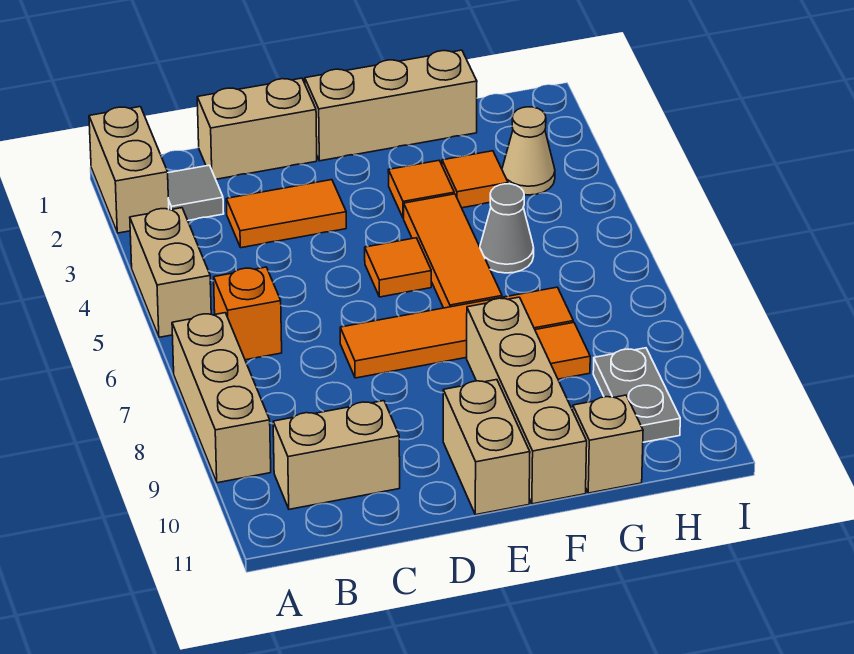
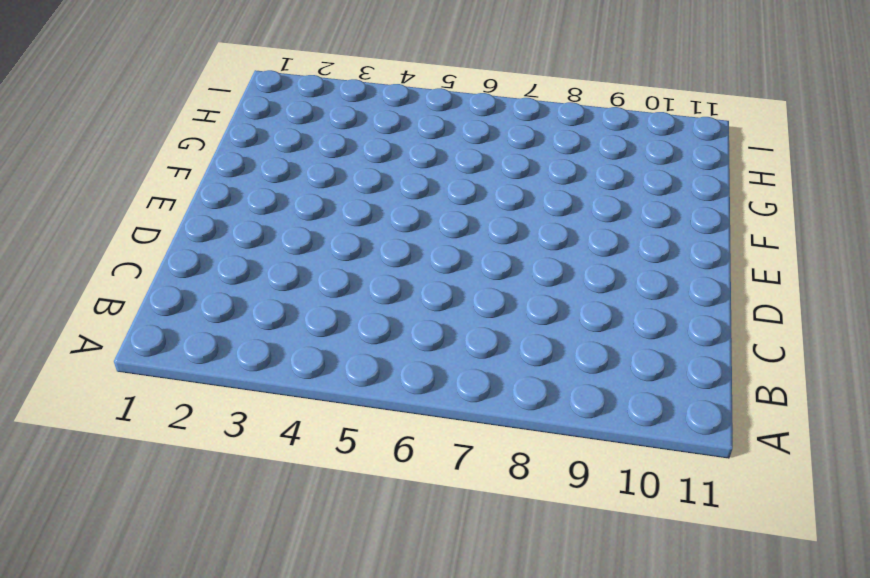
none -> tan 1x2 brick [89,107,169,233]
none -> tan 1x2 brick [130,208,211,337]
none -> tan 1x3 brick [172,313,271,483]

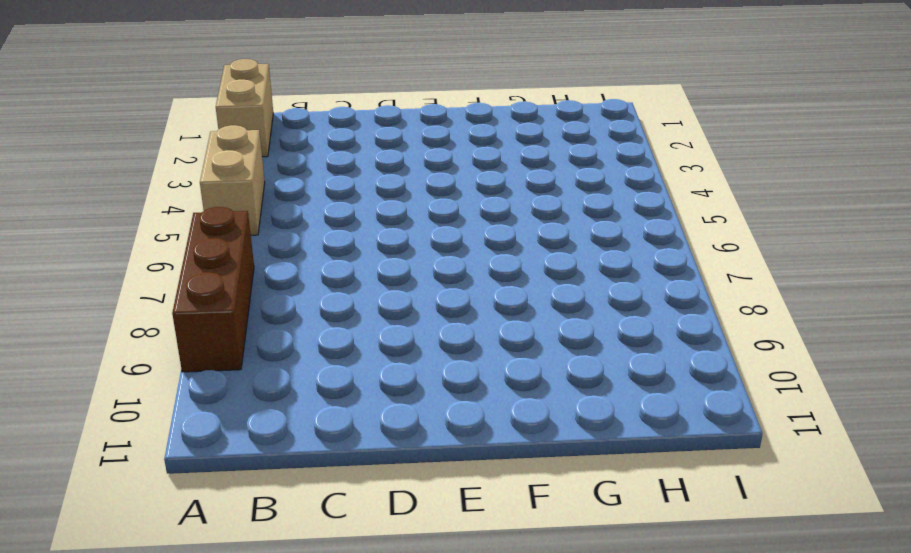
brown 1x3 brick [172,207,254,372] -> tan 1x3 brick [172,313,271,483]
none -> grey 1x1 tile [168,165,224,220]
none -> orange 1x1 brick [214,267,282,360]
none -> tan 1x2 brick [273,401,400,509]

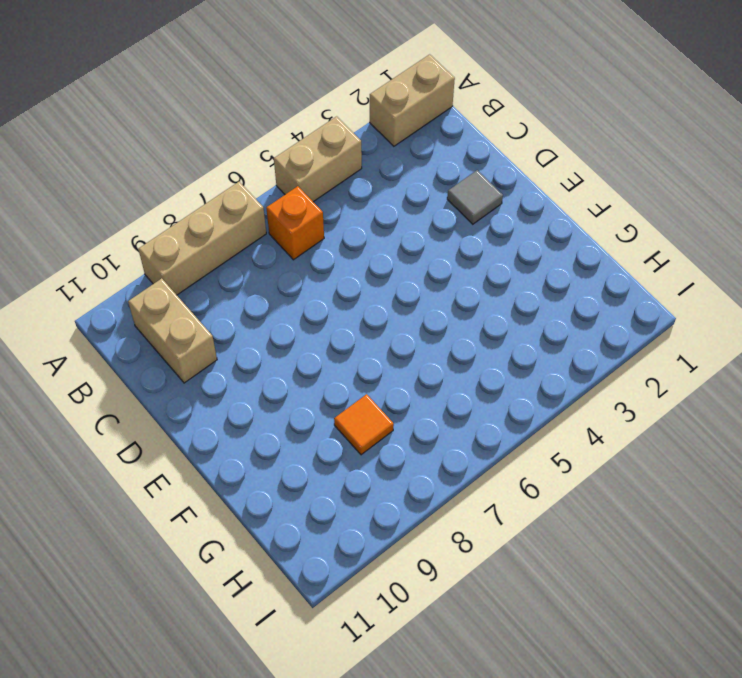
grey 1x1 tile [447,170,503,224] -> grey 1x1 tile moved to [168,165,224,220]
none -> tan 1x2 brick [197,78,317,179]
none -> orange 1x2 tile [226,180,346,248]
none -> orange 1x4 tile [340,287,573,378]

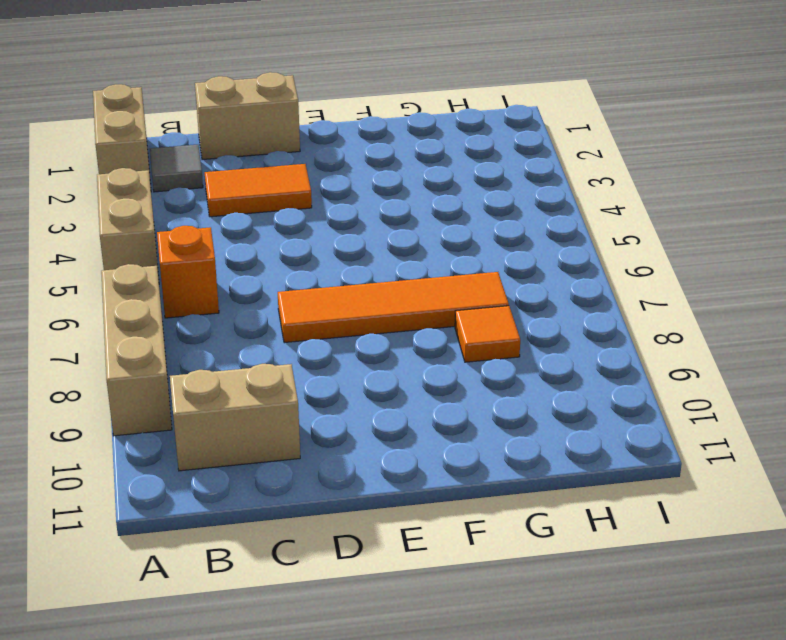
none -> tan 1x3 brick [305,50,477,161]
none -> orange 1x1 tile [365,238,431,297]
none -> tan 1x2 brick [443,380,530,515]

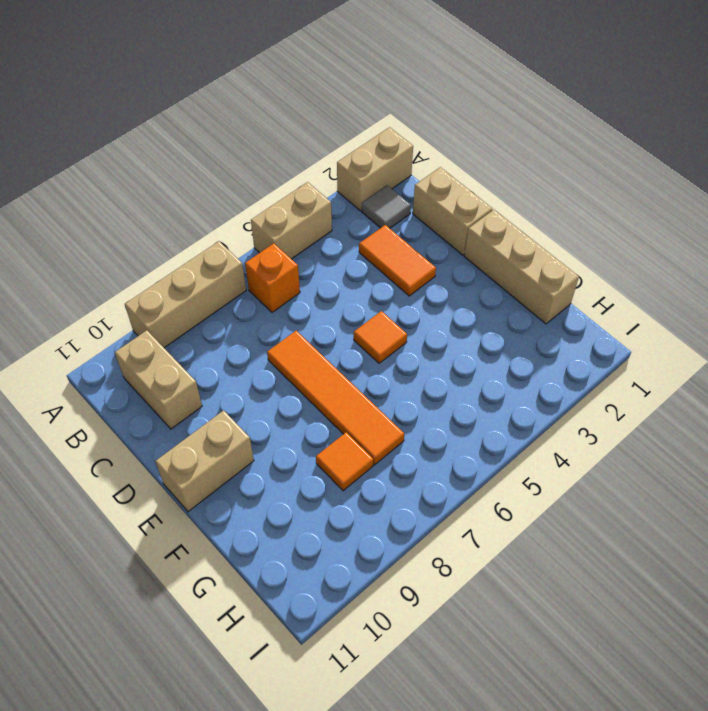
none -> orange 1x1 tile [388,161,454,218]
none -> orange 1x3 tile [404,194,502,308]
none -> tan 1x4 brick [467,297,587,504]

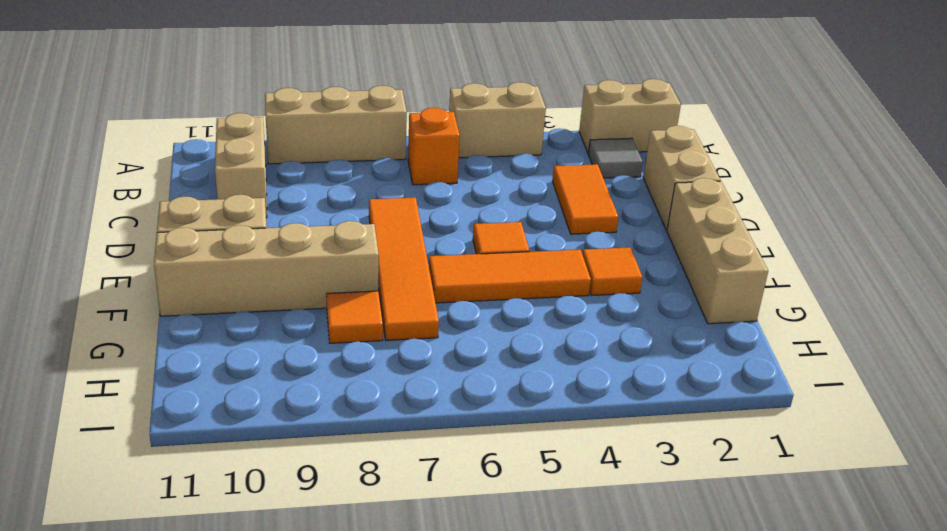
none -> orange 1x1 tile [442,151,508,208]
none -> grey 1x1 cone [480,184,534,273]
none -> tan 1x1 brick [573,395,643,493]

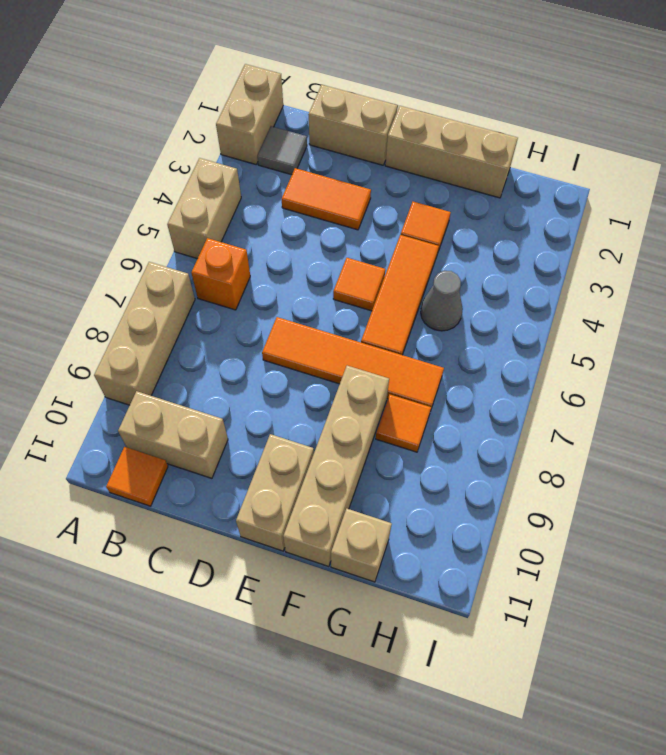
orange 1x1 tile [106,447,168,506] -> orange 1x1 tile moved to [442,151,508,208]
none -> tan 1x1 cone [502,107,555,195]
none -> grey 1x2 plate [593,348,680,442]

